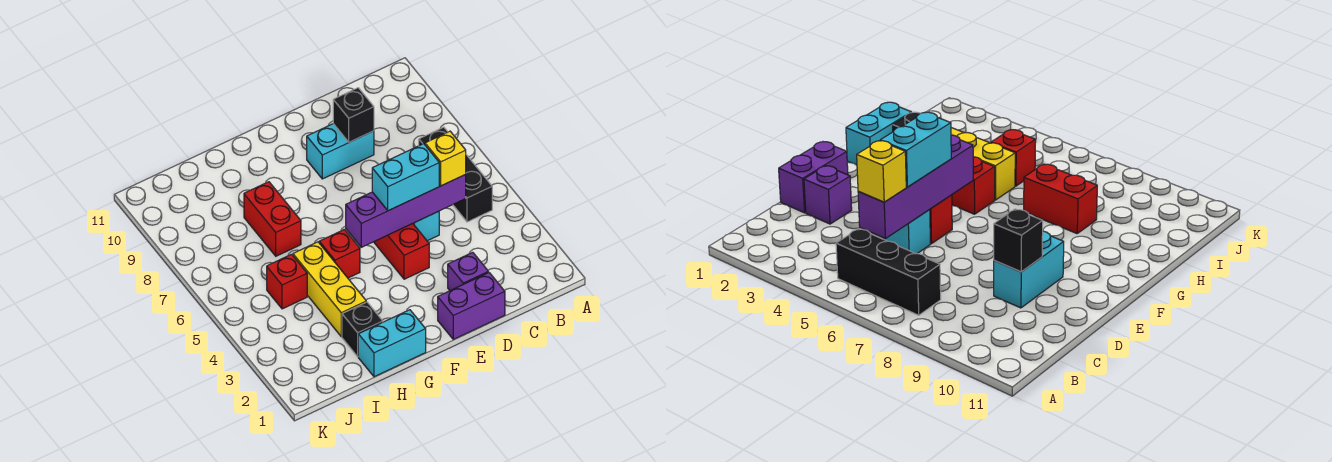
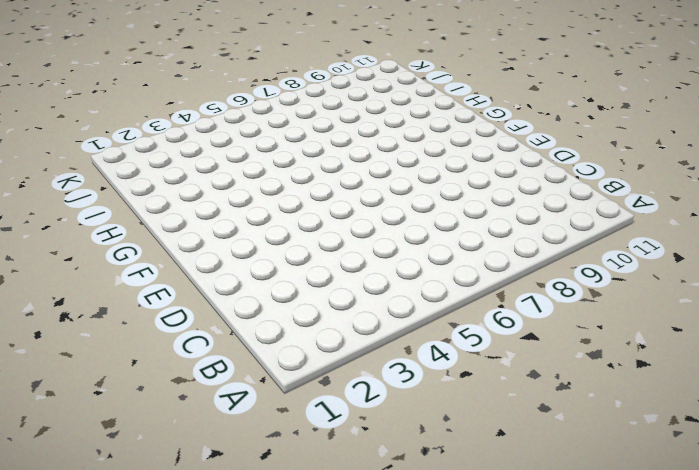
none -> black 1x3 brick [419,127,492,222]
none -> purple 1x2 brick [438,272,505,339]
none -> purple 1x1 brick [448,252,488,291]

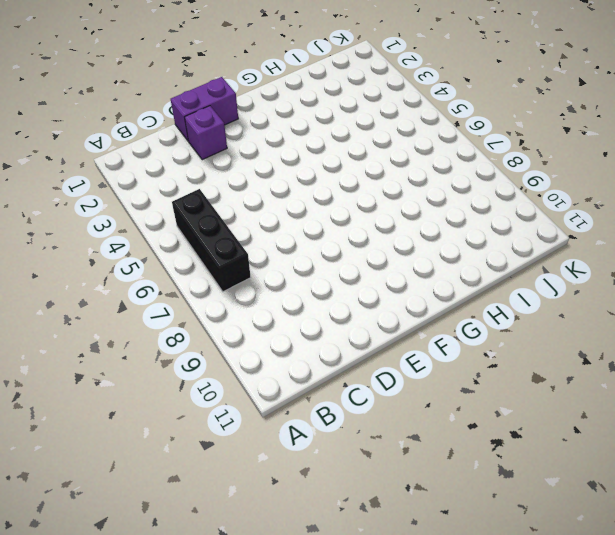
none -> cyan 1x1 brick [413,211,439,241]
none -> cyan 1x2 brick [307,124,374,179]
none -> red 1x2 brick [374,224,429,279]

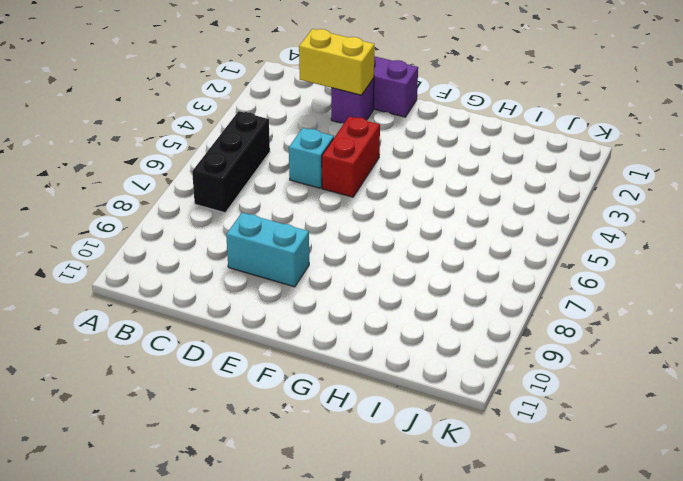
yellow 1x2 brick [299,29,374,95] -> none
none -> cyan 1x2 brick [358,310,426,377]
none -> red 1x1 brick [319,229,360,278]
none -> black 1x1 brick [342,302,383,356]

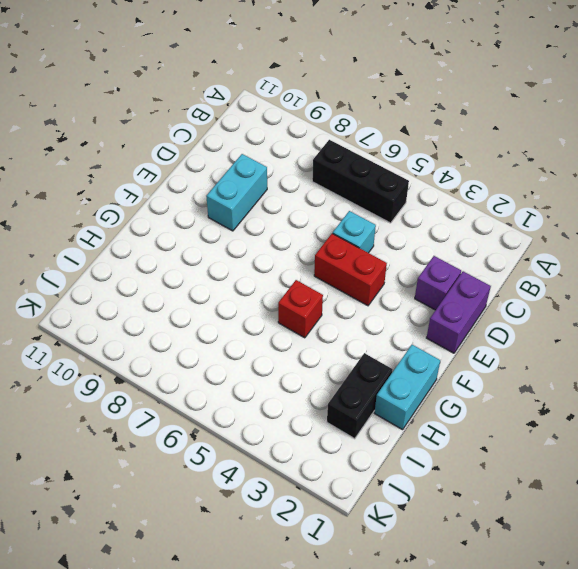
black 1x2 brick [327,353,393,439] -> black 1x1 brick [342,302,383,356]
none -> yellow 1x3 brick [293,242,366,337]
none -> red 1x2 brick [244,182,301,256]
none -> red 1x1 brick [267,254,307,309]

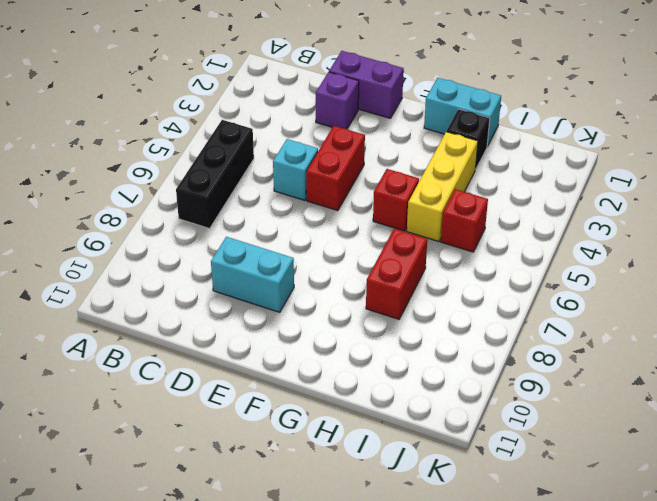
none -> purple 1x4 brick [346,175,466,247]
none -> black 1x1 brick [333,88,374,142]
none -> yellow 1x1 brick [425,131,466,186]

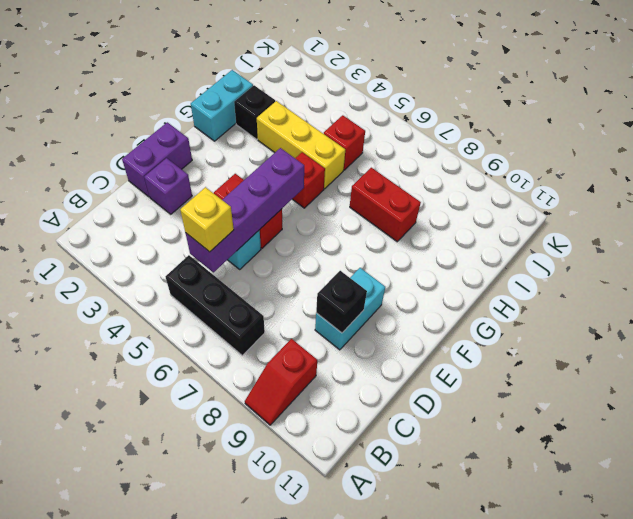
red 1x2 slope [245,339,317,425] -> none
none -> cyan 1x2 brick [372,144,439,211]

